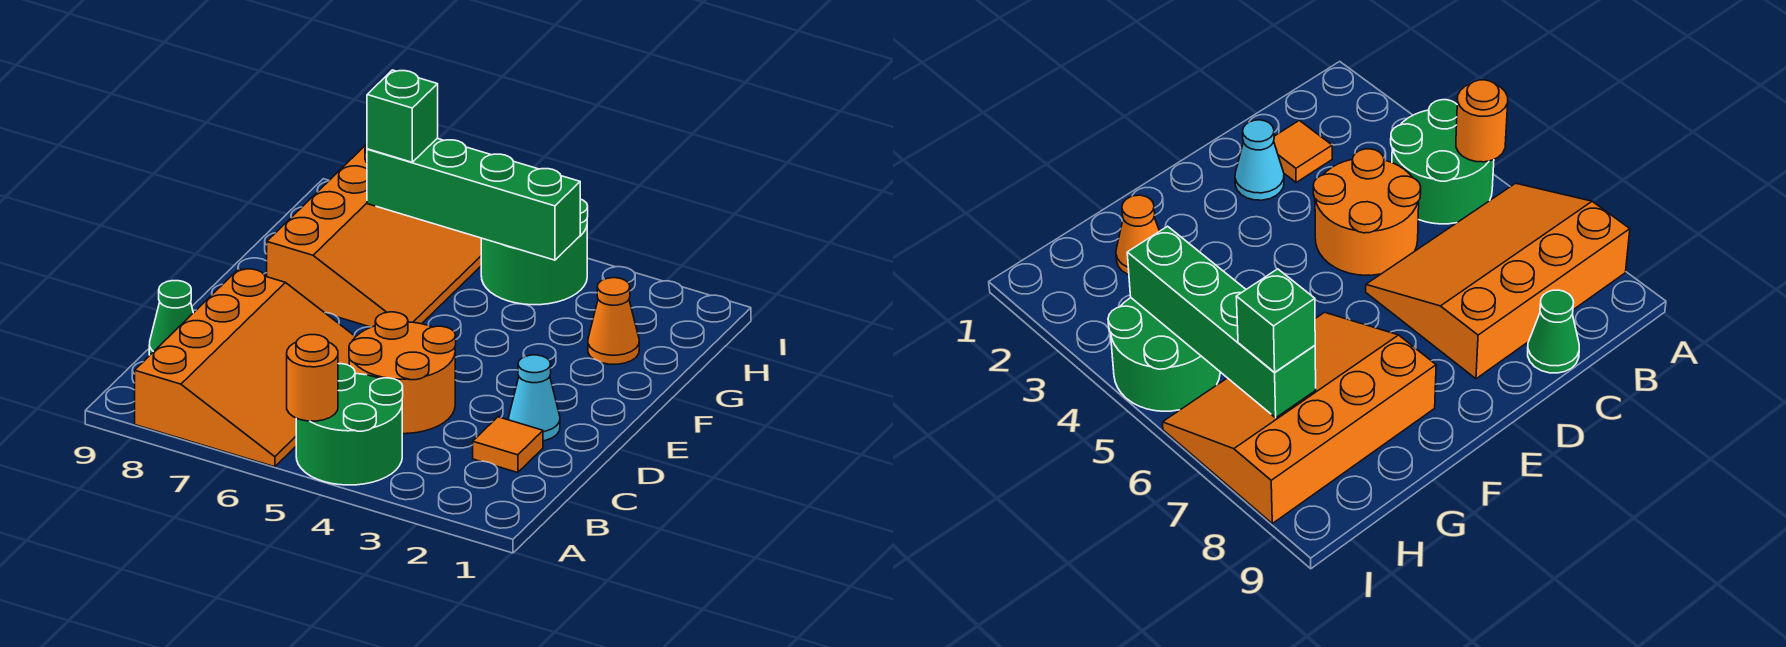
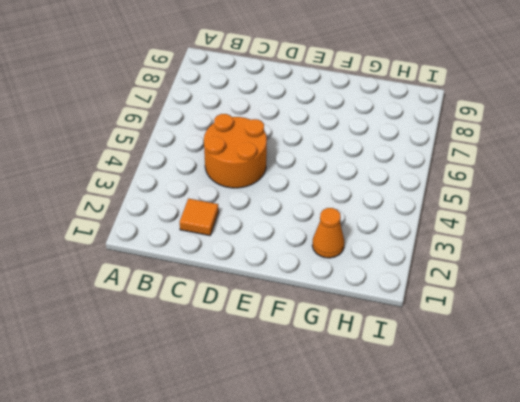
none -> green 2x2 round brick [296,364,403,485]
none -> orange 3x4 slope [135,269,355,467]
none -> green 1x1 cone [149,281,193,355]

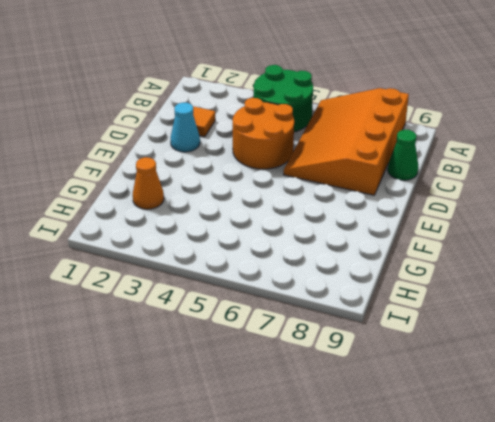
none -> orange 3x4 slope [267,144,481,327]
none -> green 2x2 round brick [481,199,588,305]
none -> orange 1x1 round brick [287,335,338,421]

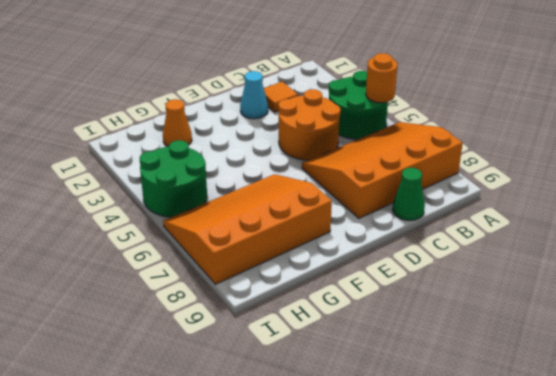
none -> green 1x4 brick [367,138,580,260]
none -> green 1x1 brick [367,70,438,162]

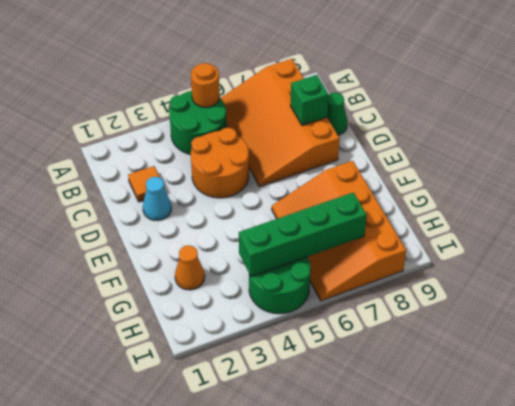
green 1x1 brick [291,75,329,125] -> green 1x1 brick moved to [367,70,438,162]

